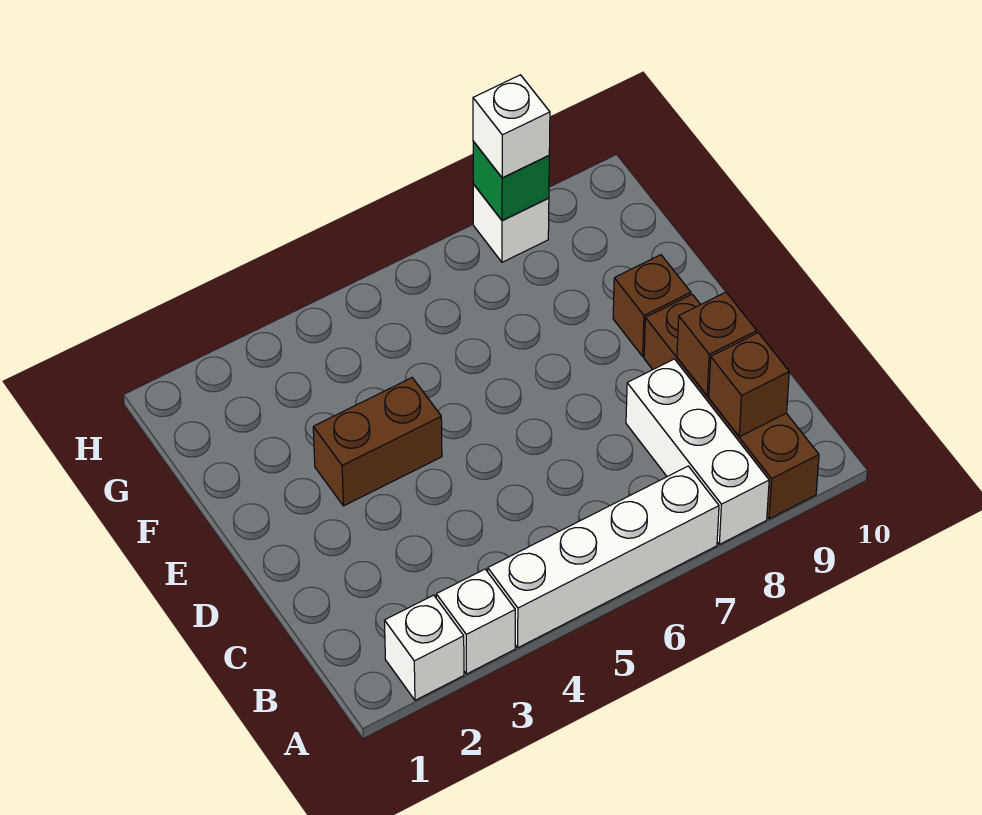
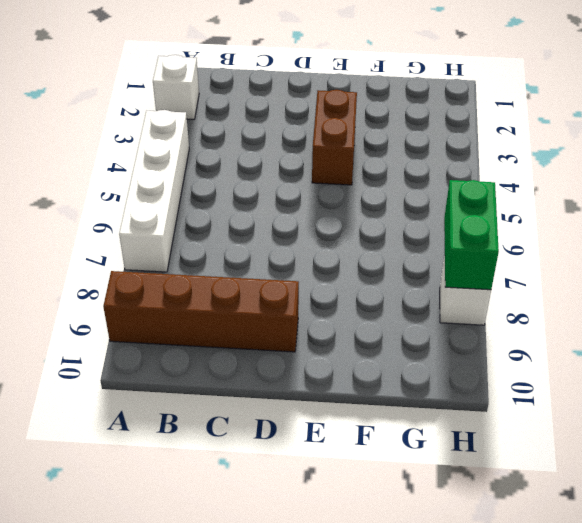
green 1x2 brick [444,180,499,290] -> green 1x1 brick [473,141,549,220]
none -> white 1x1 brick [436,569,515,674]
none -> white 1x3 brick [626,359,769,544]
none -> brown 1x1 brick [613,255,691,356]

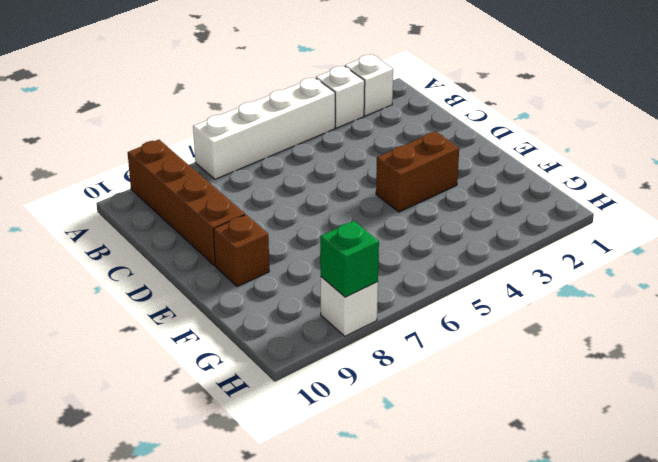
none -> white 1x3 brick [626,359,769,544]
none -> brown 1x1 brick [709,333,789,437]
none -> brown 1x1 brick [677,292,757,396]

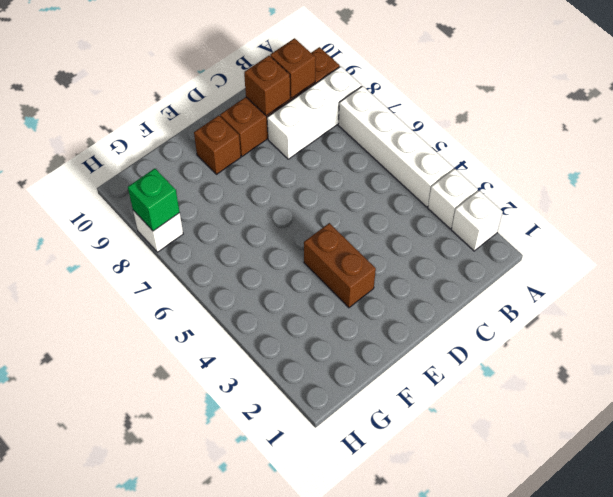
none -> white 1x1 brick [473,75,550,178]

